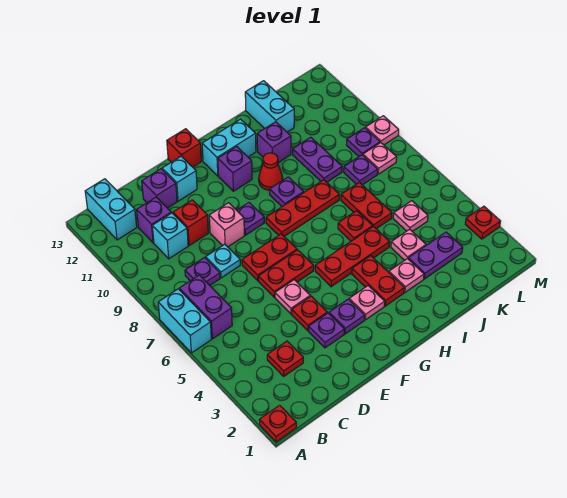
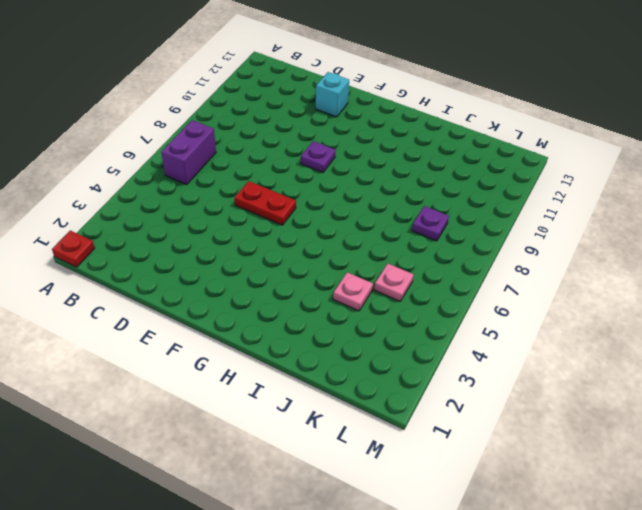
none -> cyan 1x2 brick [158,289,211,353]
none -> cyan 1x2 brick [85,179,137,240]
none -> red 1x1 plate [267,341,303,376]
none -> purple 1x1 plate [185,258,220,285]

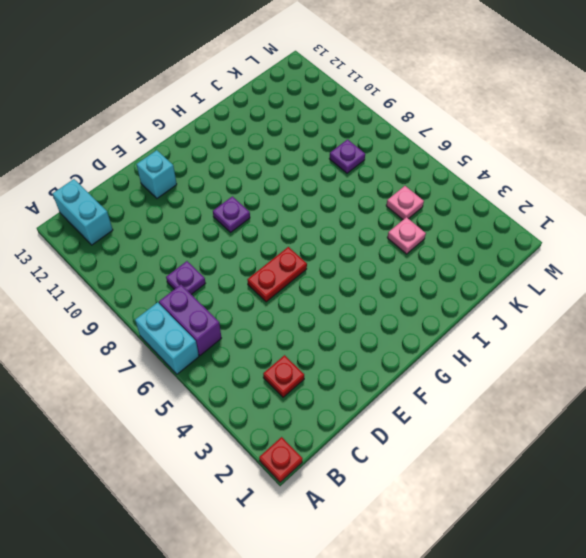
none -> cyan 1x1 brick [152,213,188,259]
none -> purple 1x1 brick [137,197,171,243]
none -> cyan 1x1 plate [206,244,240,278]
none -> red 1x1 brick [173,200,208,245]

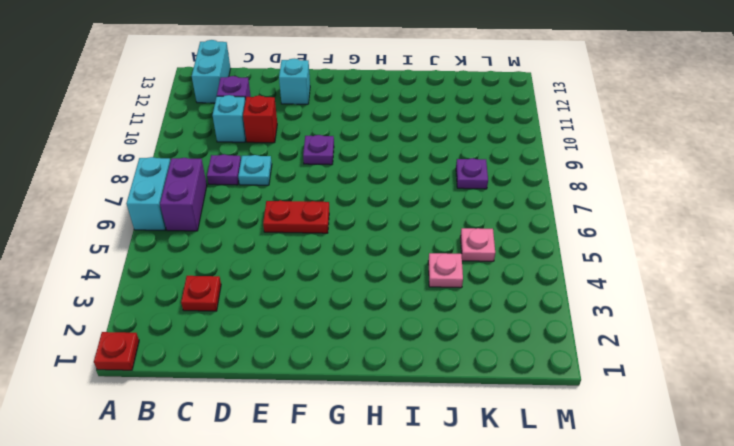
none -> purple 1x1 brick [142,169,177,208]
none -> purple 1x1 plate [309,313,344,348]
none -> red 1x1 plate [292,296,327,331]
none -> pink 1x1 plate [275,280,310,314]

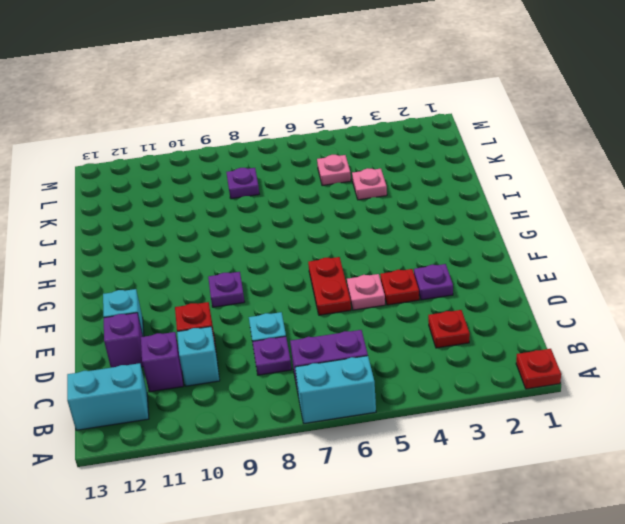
none -> red 1x2 plate [242,234,297,281]
none -> pink 1x1 brick [209,203,244,247]
none -> purple 1x1 plate [329,299,365,334]
none -> red 1x1 brick [167,129,201,167]

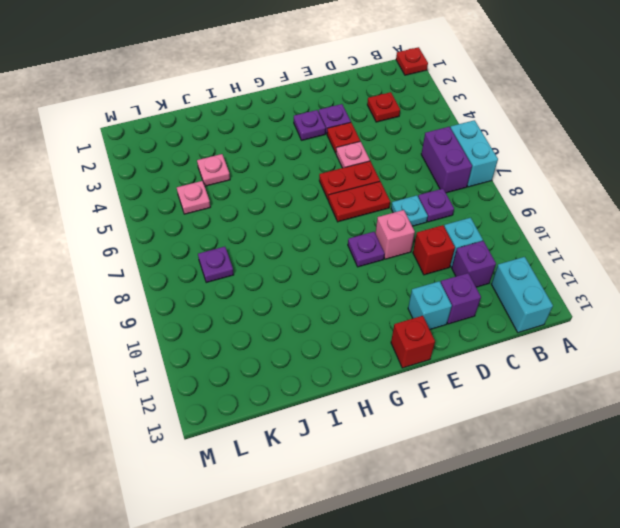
none -> pink 1x1 plate [349,286,385,320]
none -> red 1x3 plate [315,226,390,287]
none -> red 1x3 plate [266,180,339,236]
none -> purple 1x1 brick [218,146,252,191]

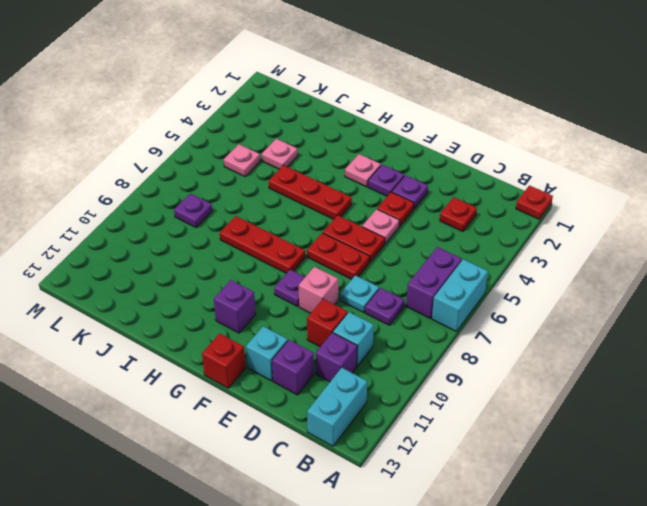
none -> cyan 1x2 brick [202,119,256,176]
none -> red 1x2 plate [352,256,404,306]
none -> purple 1x1 plate [270,177,304,207]
none -> red 1x1 cone [259,153,283,190]

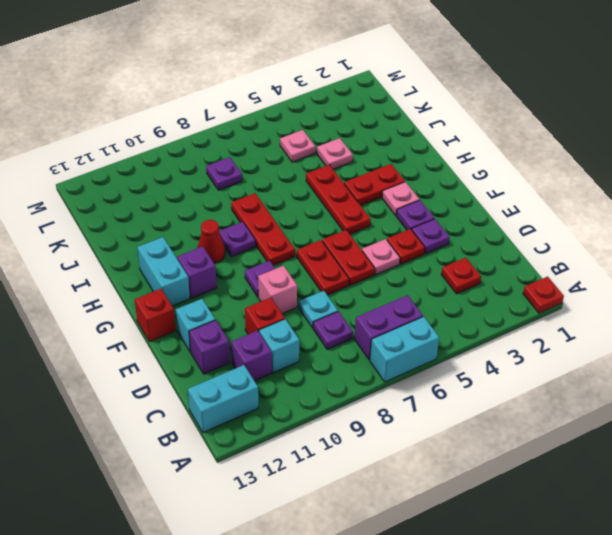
none -> pink 1x1 plate [389,258,424,292]
none -> red 1x1 plate [338,211,373,241]
none -> purple 1x1 brick [257,122,291,163]
none -> purple 1x2 plate [408,232,463,279]

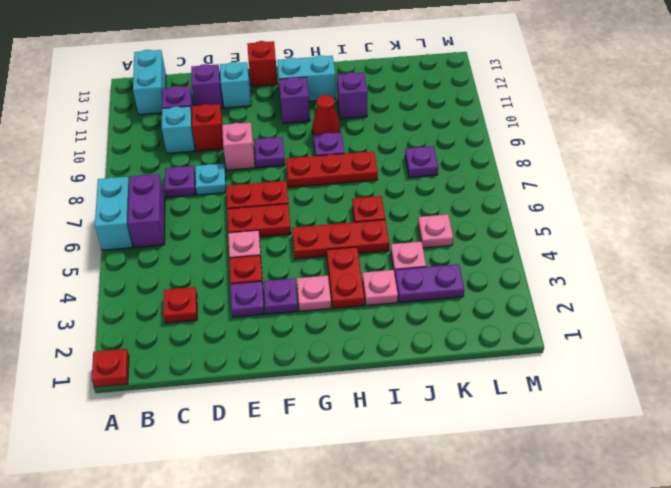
none -> red 1x2 plate [341,182,392,229]
none -> purple 1x2 plate [293,137,342,182]
none -> cyan 1x2 brick [245,81,294,132]
none -> pink 1x1 plate [363,143,397,174]

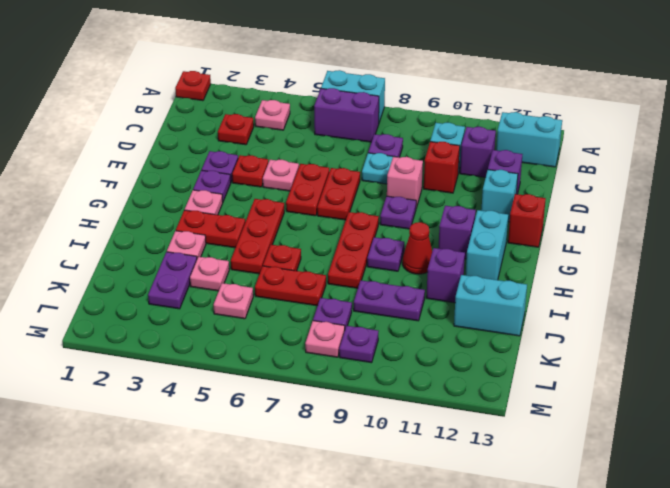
pink 1x1 plate [255,100,290,130] -> pink 1x1 plate moved to [366,116,399,145]
none -> red 1x1 plate [465,206,501,239]

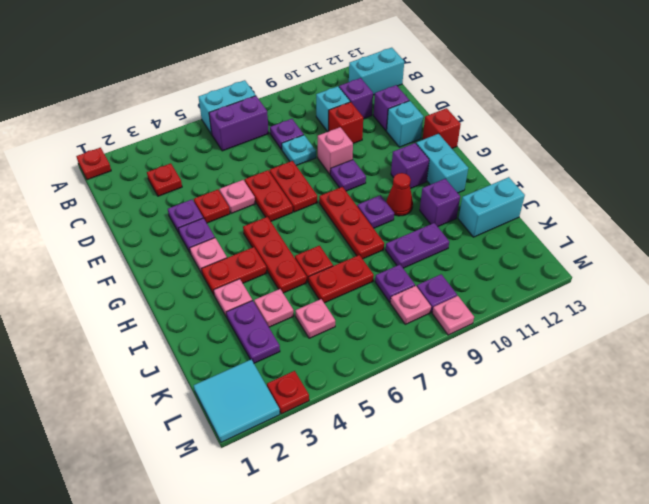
cyan 2x2 tile [194,360,280,442] -> none

